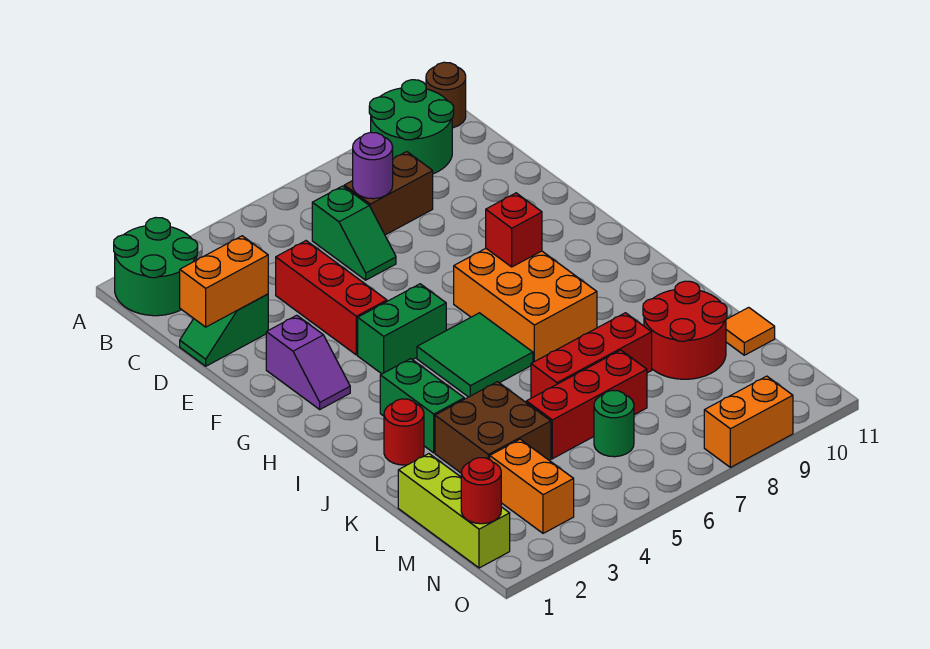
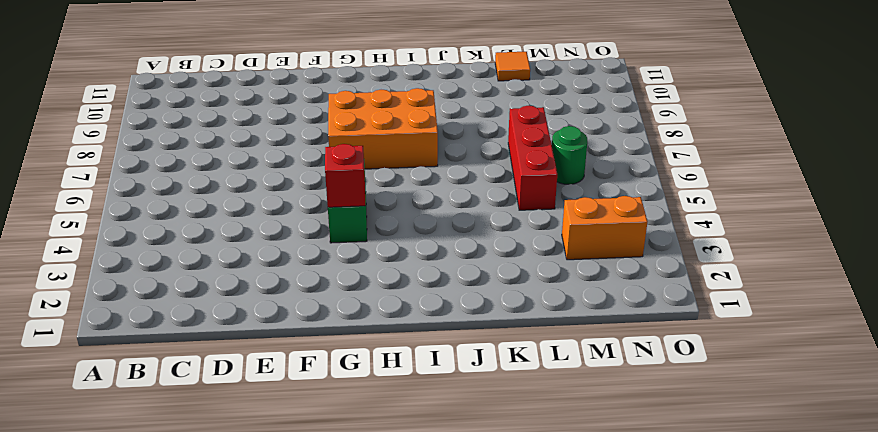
red 1x1 brick [325,144,365,207] -> red 1x1 brick moved to [486,193,542,267]
none -> green 2x2 round brick [114,218,198,316]
none -> green 2x2 round brick [369,80,454,174]
none -> brown 1x1 round brick [426,62,466,128]

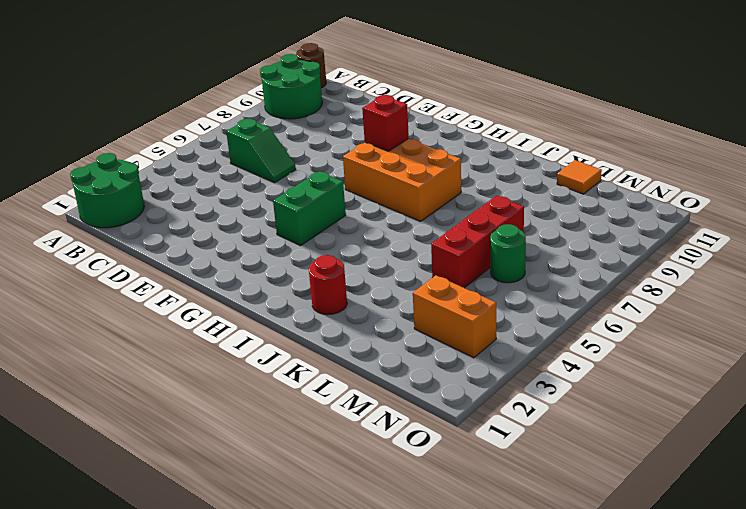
none -> brown 1x2 brick [344,152,433,235]
none -> green 1x2 slope [180,294,268,366]
none -> red 1x3 brick [276,241,387,355]

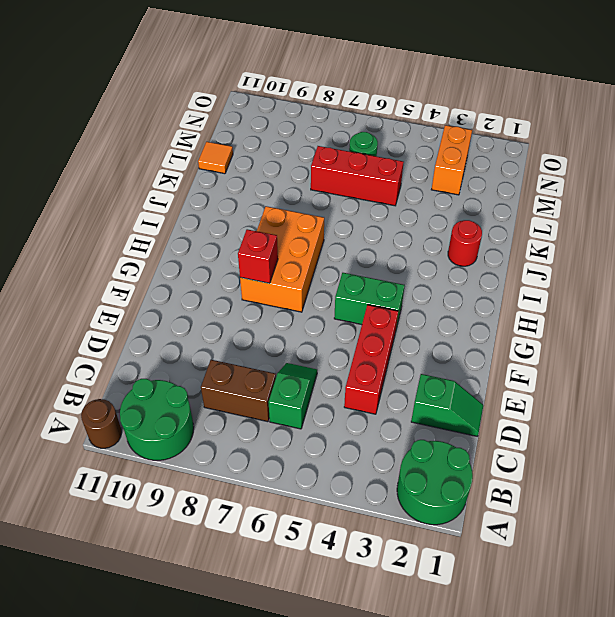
none -> purple 1x2 slope [266,315,350,409]
none -> green 2x2 tile [417,313,533,397]
none -> green 1x2 brick [380,359,464,453]

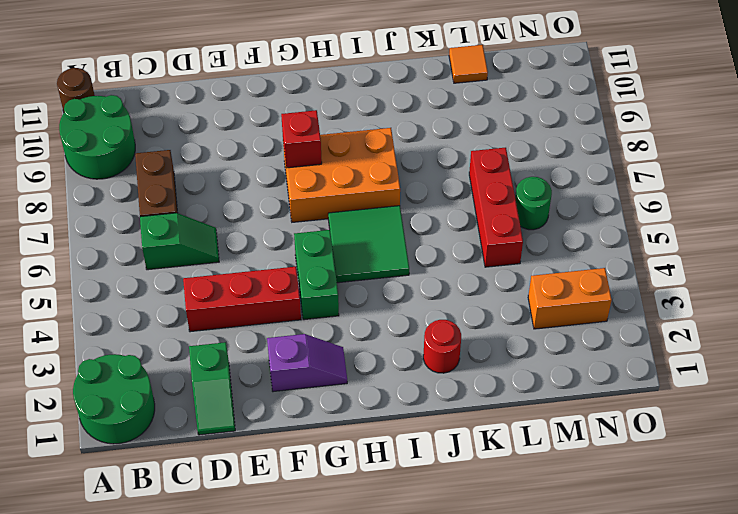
none -> green 1x2 brick [380,359,464,453]
none -> brown 2x2 brick [435,382,551,473]
none -> red 1x3 brick [531,313,652,398]

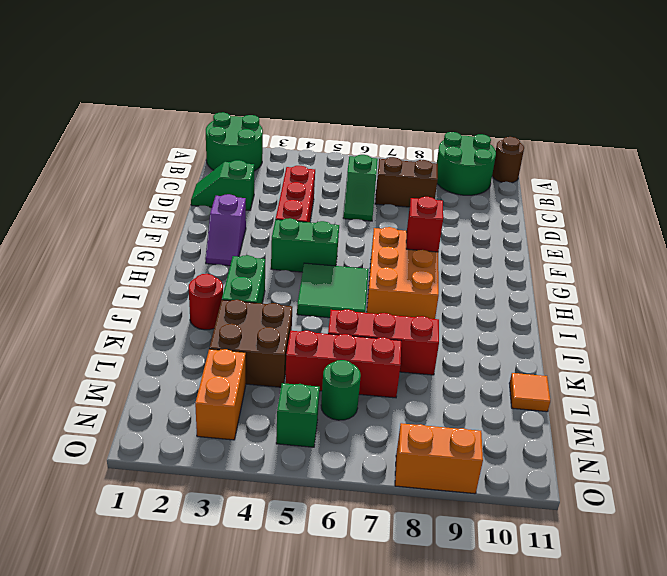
green 1x1 brick [276,383,320,447] -> none
none -> red 2x2 round brick [643,281,727,379]
none -> lime 1x3 brick [398,454,510,568]
none -> purple 1x1 round brick [353,132,393,199]

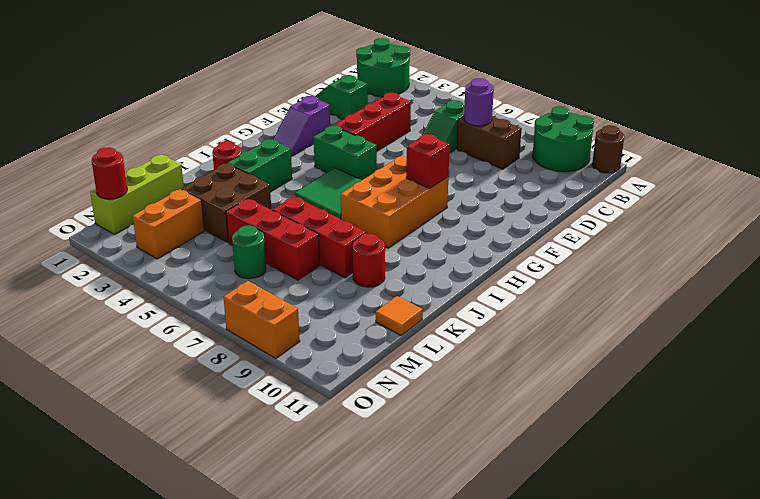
red 1x1 round brick [353,234,385,287] -> red 2x2 round brick [643,281,727,379]
none -> orange 1x2 brick [180,236,268,327]

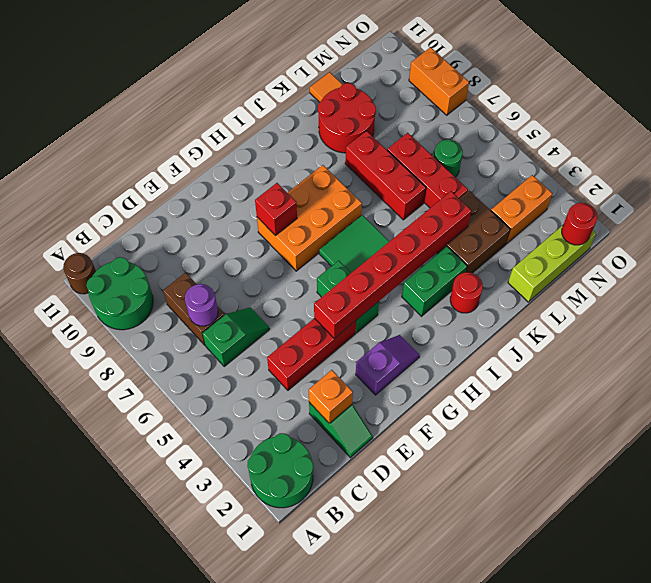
orange 1x1 brick [309,370,353,423] -> orange 1x2 brick [180,236,268,327]
red 1x6 brick [314,191,471,338] -> none

